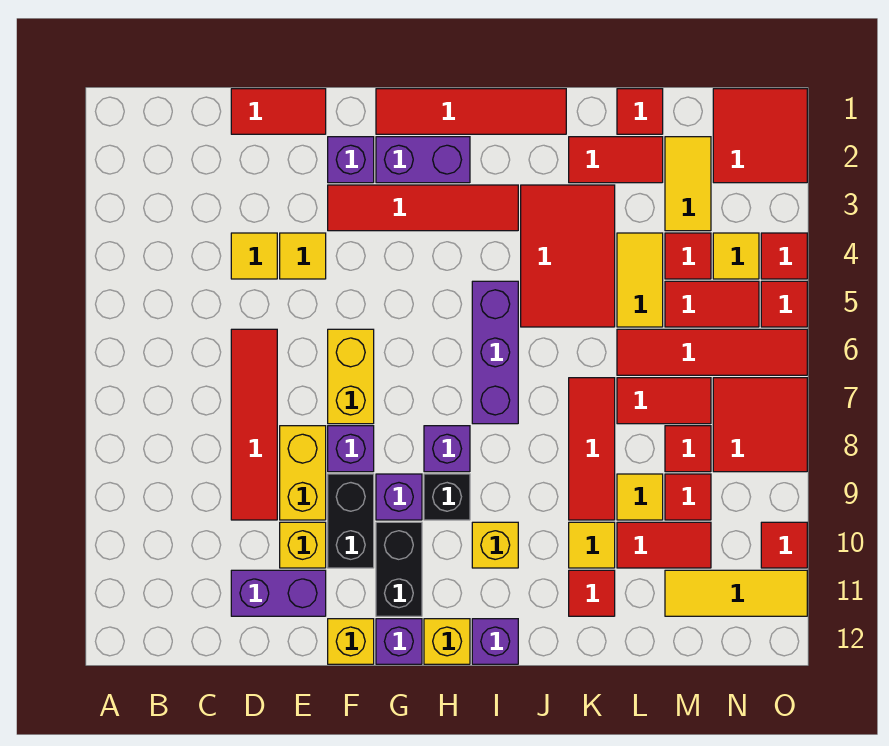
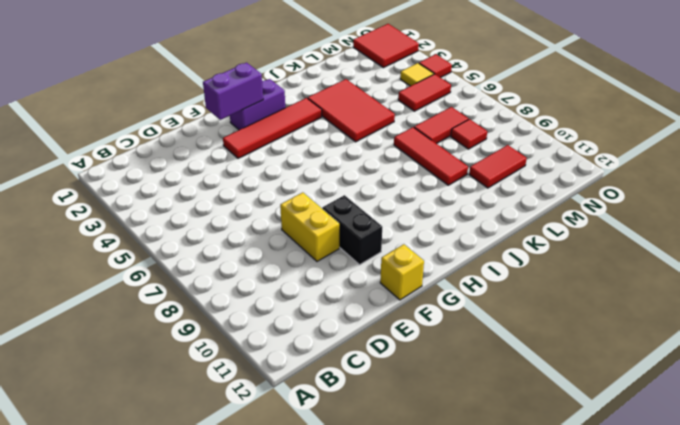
purple 1x2 brick [203,63,263,120] -> purple 1x2 brick moved to [231,570,326,616]
none -> red 1x2 tile [231,89,326,134]
none -> yellow 1x1 tile [231,233,277,279]
none -> red 1x4 tile [231,329,277,520]
none -> yellow 1x1 tile [280,233,326,279]

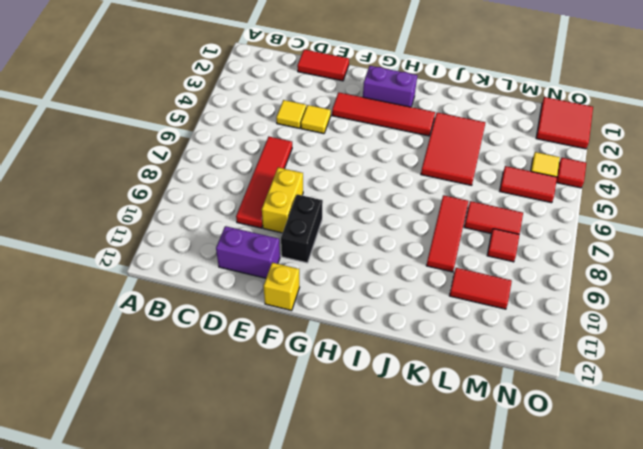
none -> yellow 1x1 brick [280,522,326,568]
none -> purple 1x1 brick [328,137,374,183]
none -> yellow 1x2 brick [328,329,374,424]
none -> purple 1x1 brick [328,426,374,472]

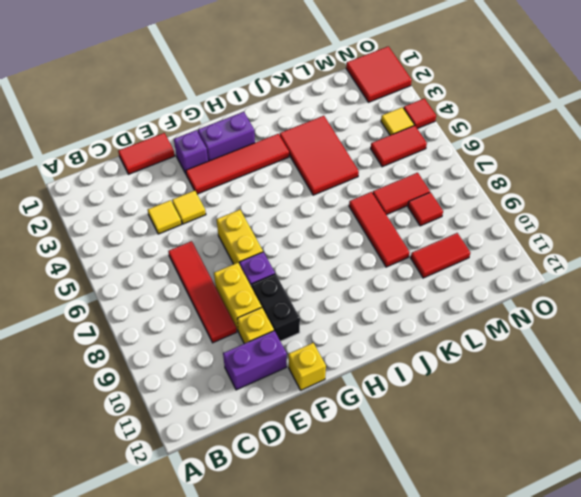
none -> red 1x4 tile [376,89,566,134]
none -> purple 1x1 brick [376,474,422,520]
none -> black 1x2 brick [376,522,422,616]
none -> purple 1x1 brick [376,619,422,664]

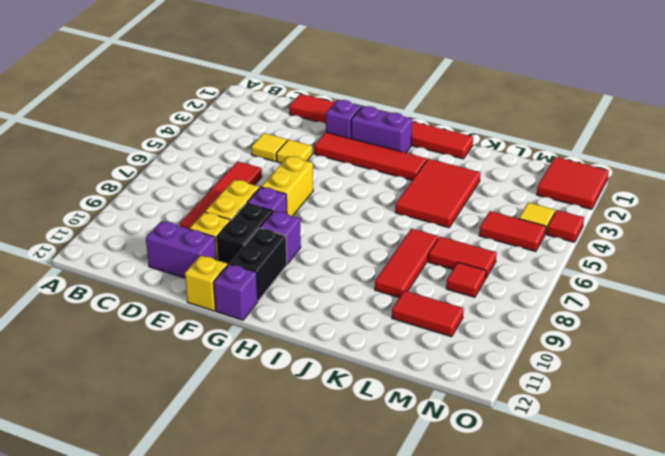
none -> purple 1x1 brick [424,426,470,472]
none -> black 1x1 brick [424,474,470,520]
none -> yellow 1x1 brick [424,619,470,664]
none -> purple 1x3 brick [472,281,518,424]

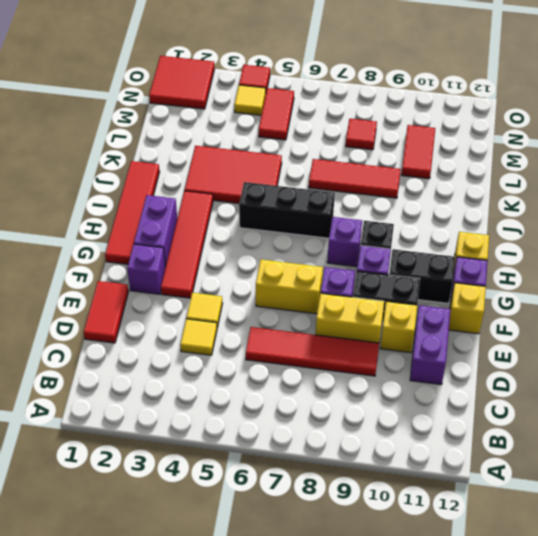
black 1x3 brick [239,182,335,238] -> purple 1x3 brick [472,281,518,424]
none -> yellow 1x1 brick [472,522,518,568]
none -> purple 1x1 brick [472,619,518,664]
none -> red 1x2 tile [569,137,663,183]
none -> yellow 1x1 tile [569,522,615,568]

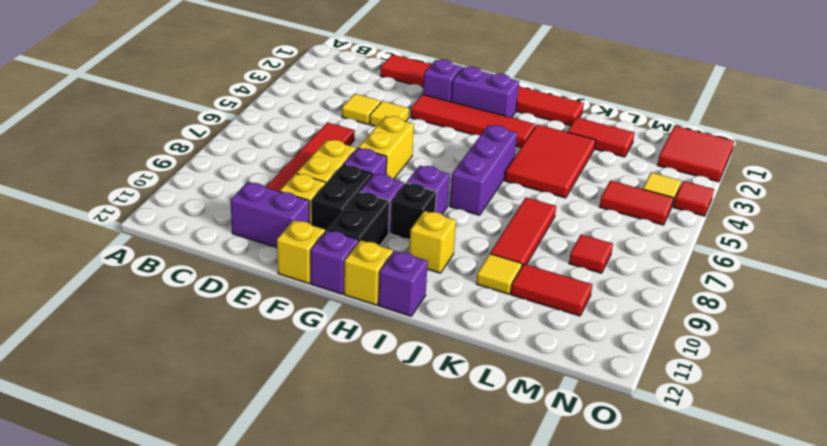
none -> red 1x1 tile [569,570,615,616]
none -> red 1x1 tile [617,89,663,134]
none -> yellow 1x2 tile [617,233,663,327]
none -> red 1x4 tile [617,329,807,375]

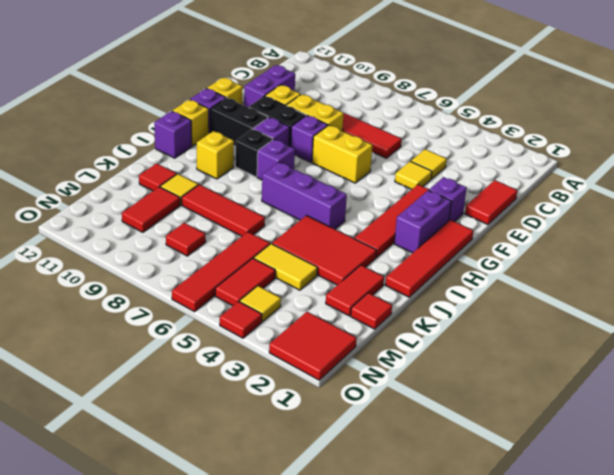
none -> red 1x2 tile [617,378,711,424]
none -> yellow 1x1 tile [617,474,663,520]
none -> yellow 1x2 tile [665,137,711,231]
none -> red 1x1 tile [665,233,711,279]

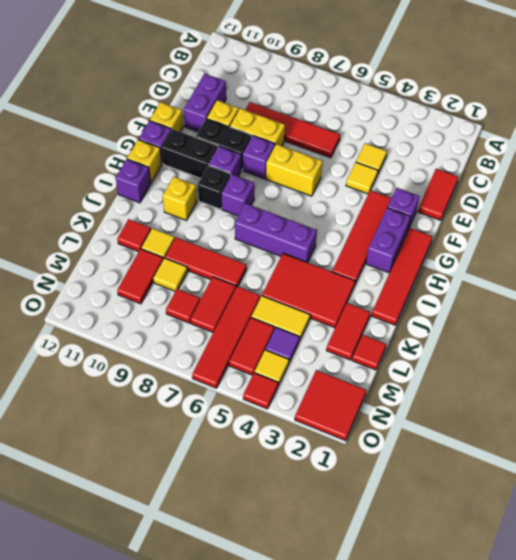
purple 1x1 tile [266,327,300,362] -> red 1x1 tile [665,233,711,279]
none -> yellow 1x2 tile [665,137,711,231]
none -> red 1x1 tile [665,474,711,520]
none -> yellow 1x3 tile [665,570,807,616]
none -> red 2x2 tile [713,378,807,472]

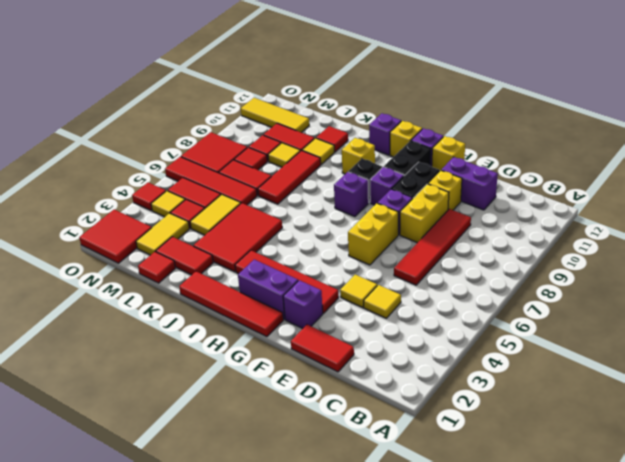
none -> purple 1x3 brick [472,281,518,424]
none -> red 1x1 tile [761,281,807,327]
none -> red 1x1 tile [761,522,807,568]

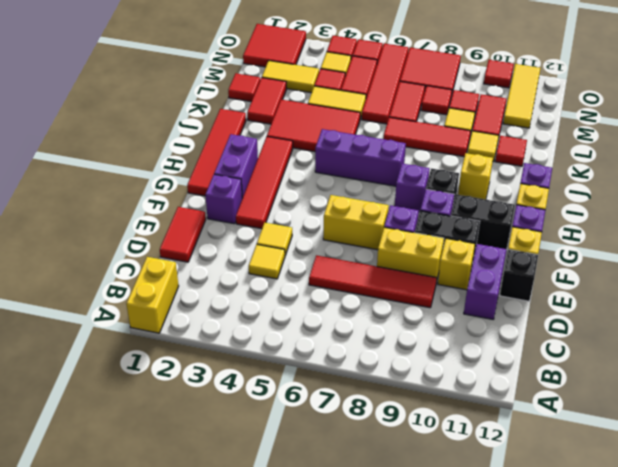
yellow 1x2 brick [126,257,179,333] -> none
black 1x1 brick [500,250,538,301] -> none

